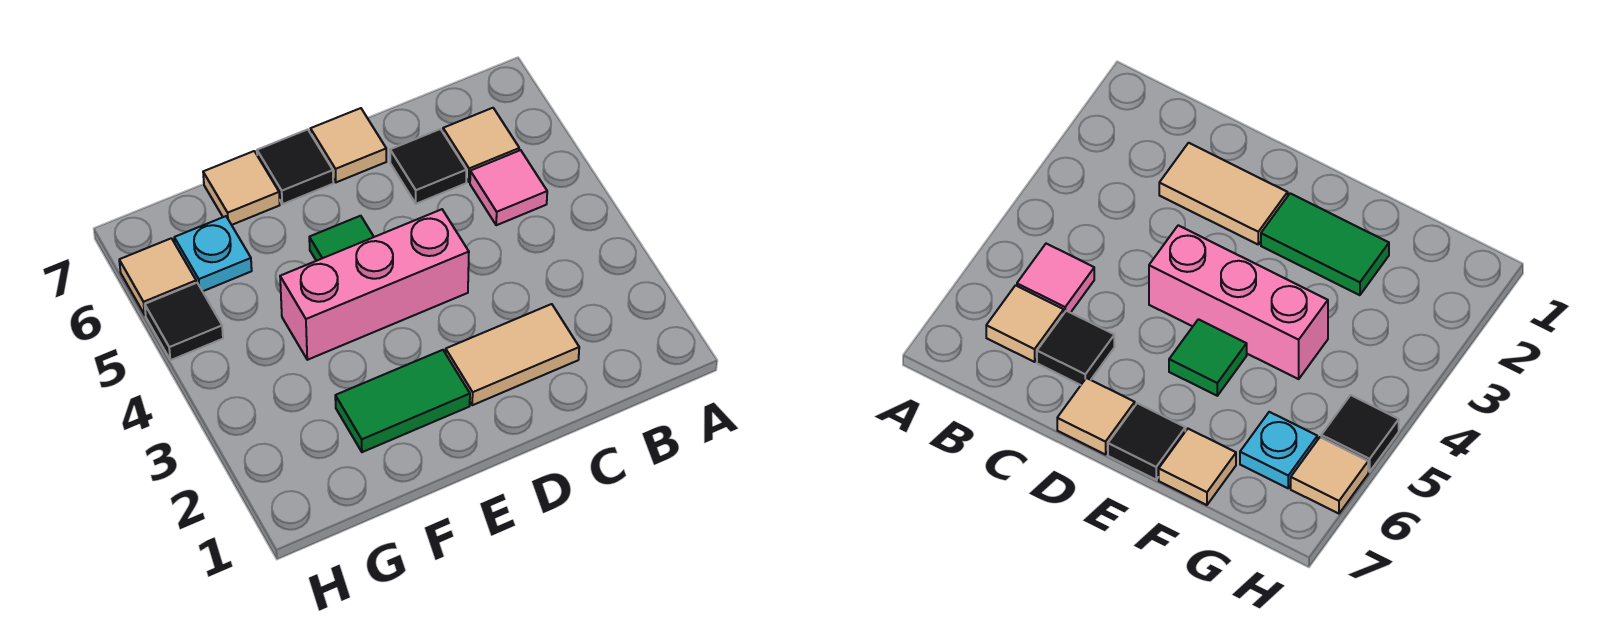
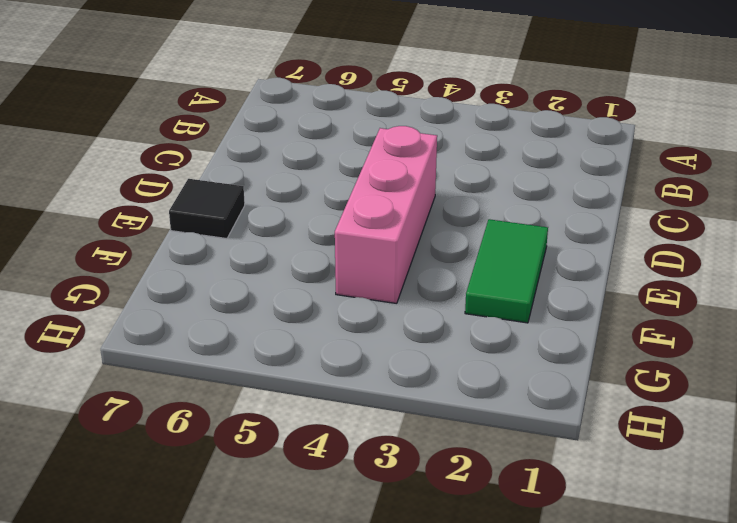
none -> pink 1x1 tile [470,150,547,225]
none -> tan 1x1 tile [443,108,519,182]
none -> tan 1x2 tile [446,304,579,405]

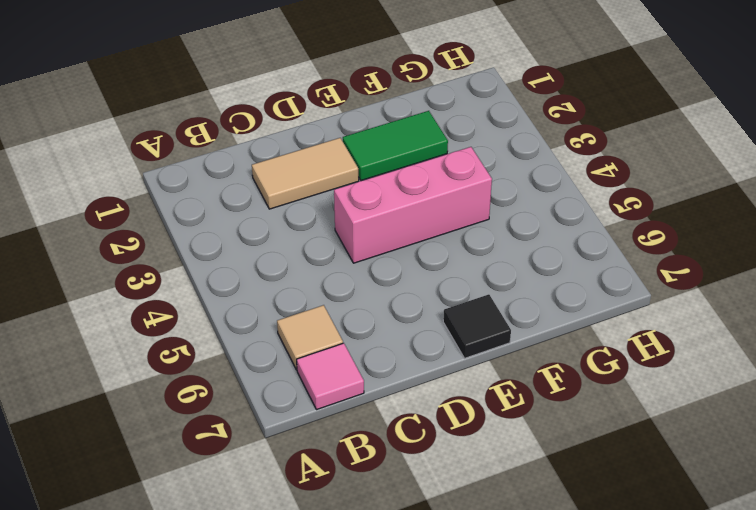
pink 1x1 tile [297,343,364,410] -> pink 1x1 tile moved to [470,150,547,225]
none -> black 1x1 tile [390,129,467,204]
none -> tan 1x1 tile [311,108,386,182]
none -> green 1x1 tile [309,216,374,261]

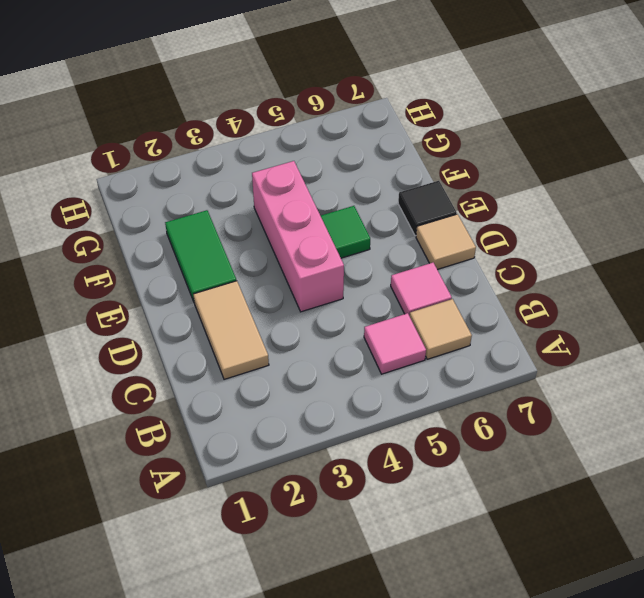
pink 1x1 tile [391,263,452,316] -> black 1x1 tile [390,129,467,204]
none -> tan 1x1 tile [203,151,280,225]
none -> cyan 1x1 plate [174,216,252,291]
none -> black 1x1 tile [145,283,223,360]

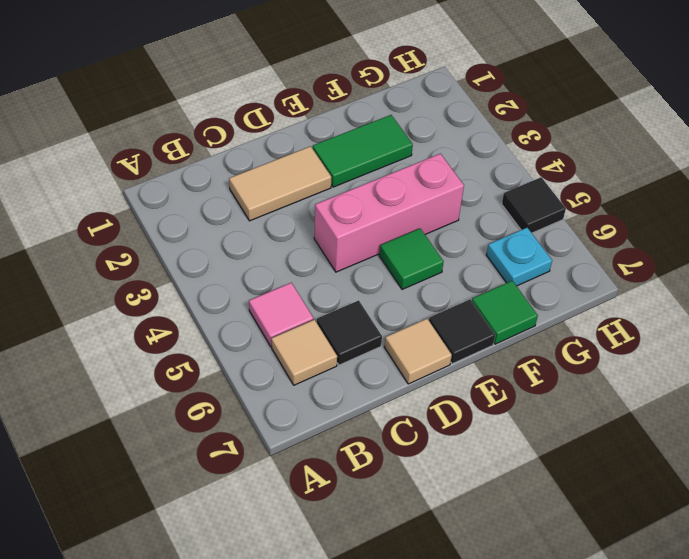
green 1x1 tile [472,281,538,344] -> tan 1x1 tile [203,151,280,225]
none -> tan 1x1 tile [119,238,196,315]

